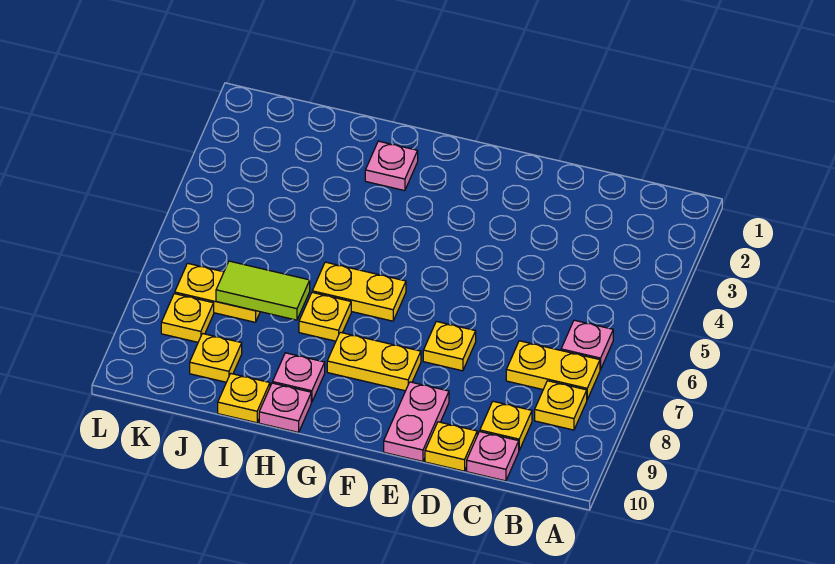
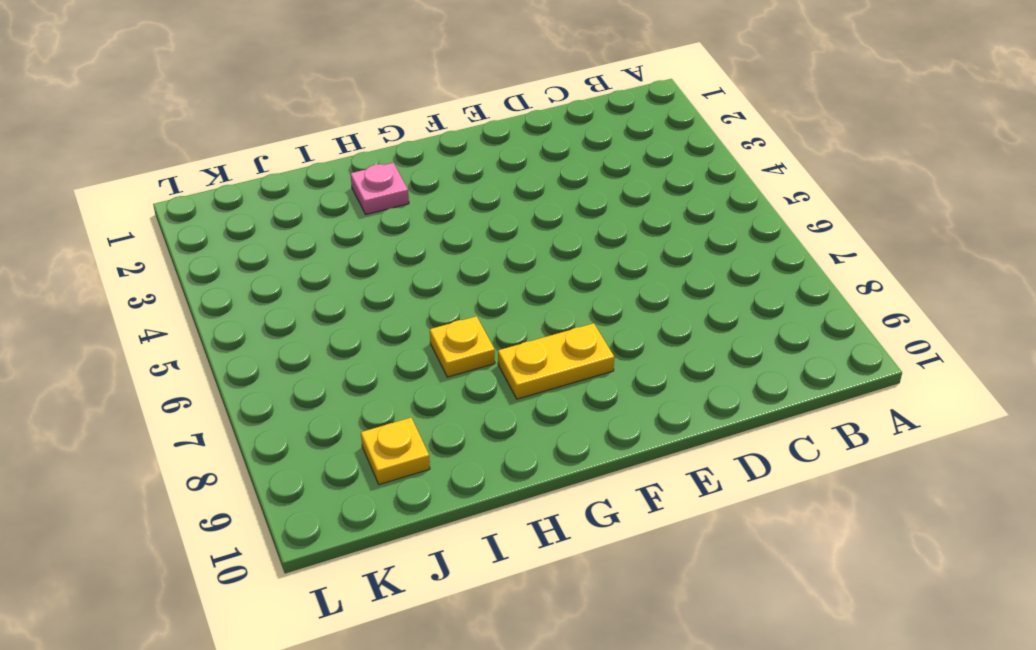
none -> pink 1x1 plate [561,320,613,370]
none -> yellow 1x2 plate [506,341,600,399]
none -> yellow 1x1 plate [535,381,587,430]

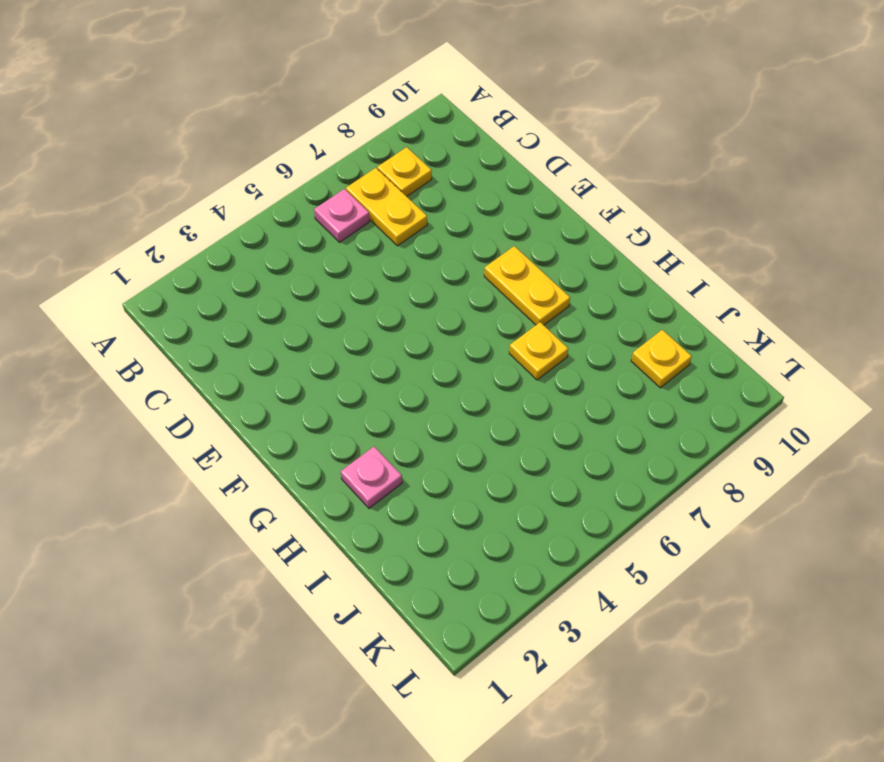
none -> yellow 1x1 plate [480,401,532,450]
none -> pink 1x1 plate [467,432,519,481]
none -> yellow 1x1 plate [425,422,477,471]

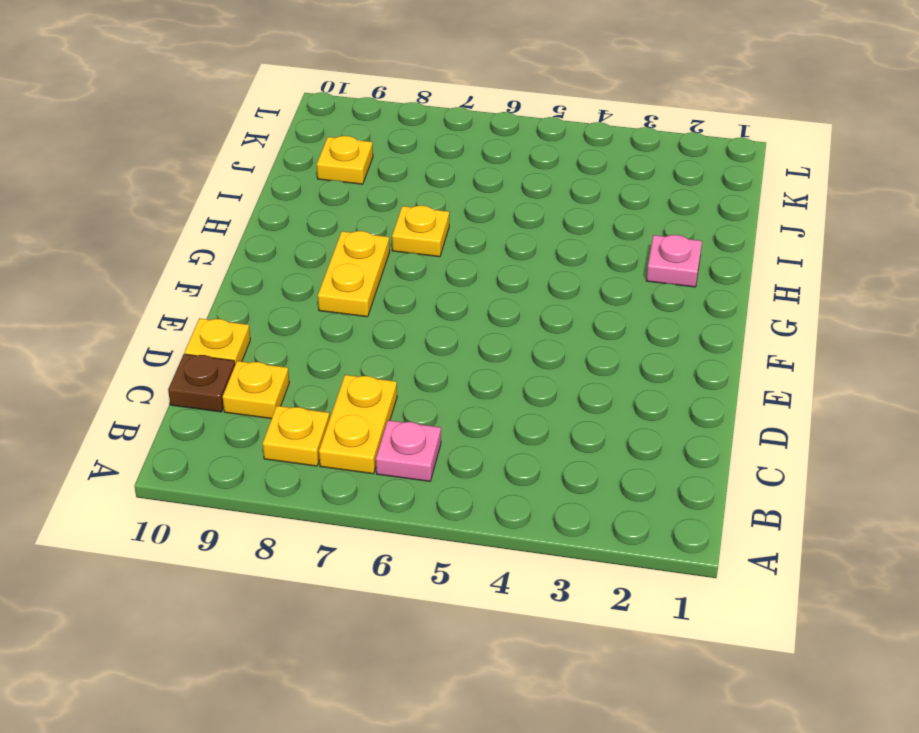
brown 1x1 plate [168,354,235,412] -> pink 1x1 plate [467,432,519,481]
none -> yellow 1x1 plate [423,321,476,371]
none -> pink 1x2 plate [384,382,449,461]
none -> yellow 1x2 plate [312,262,406,321]

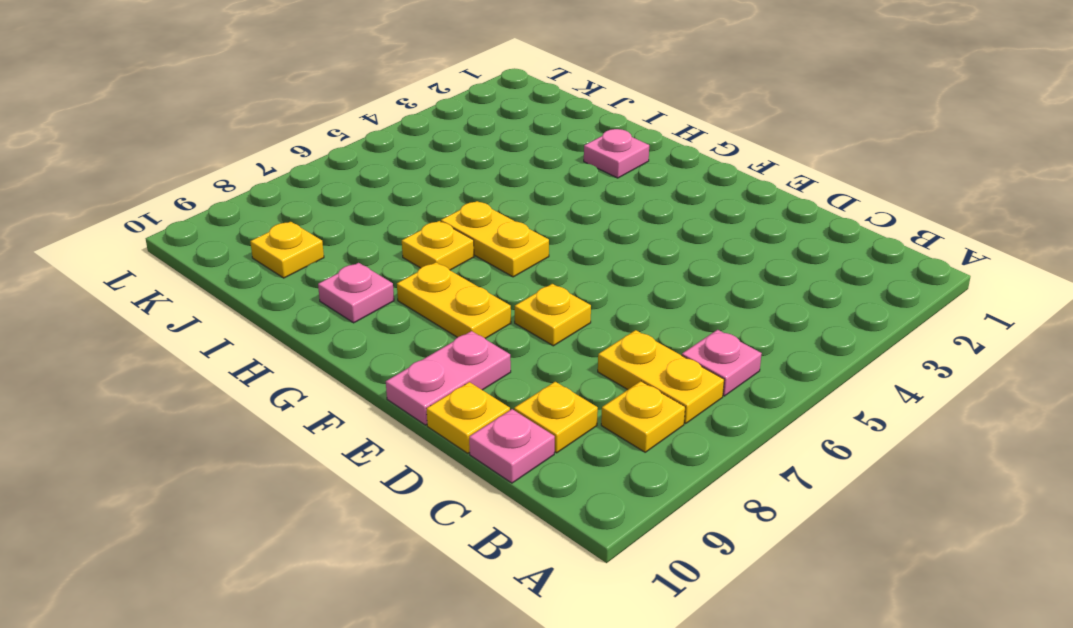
none -> pink 1x1 plate [259,383,311,432]
none -> yellow 1x1 plate [218,374,270,423]
none -> yellow 1x2 plate [175,263,260,322]

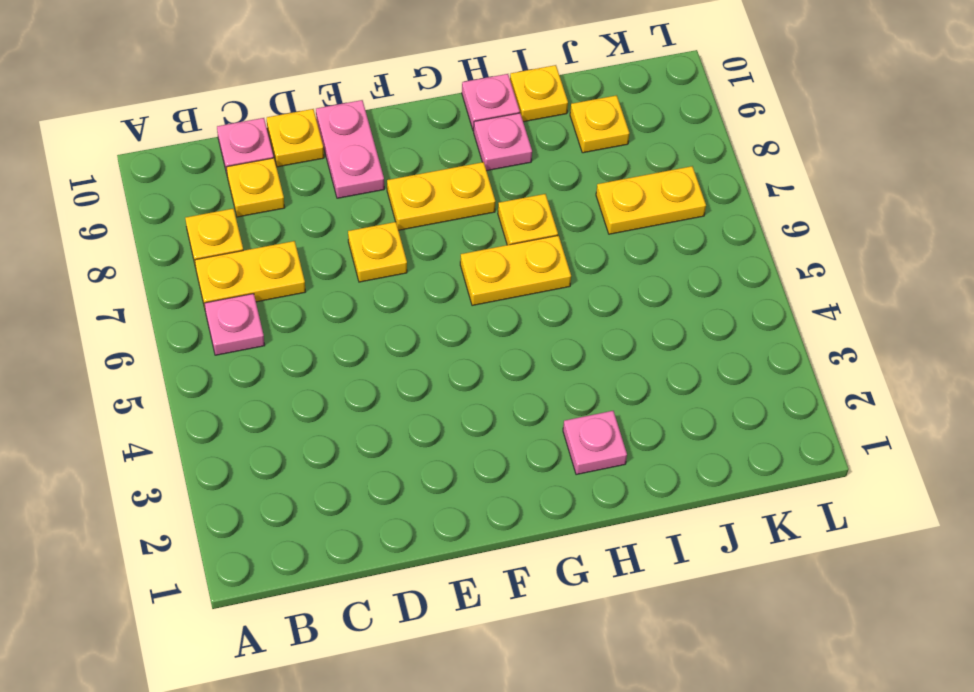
none -> yellow 1x1 plate [161,294,214,342]
none -> lime 1x2 tile [216,261,310,320]

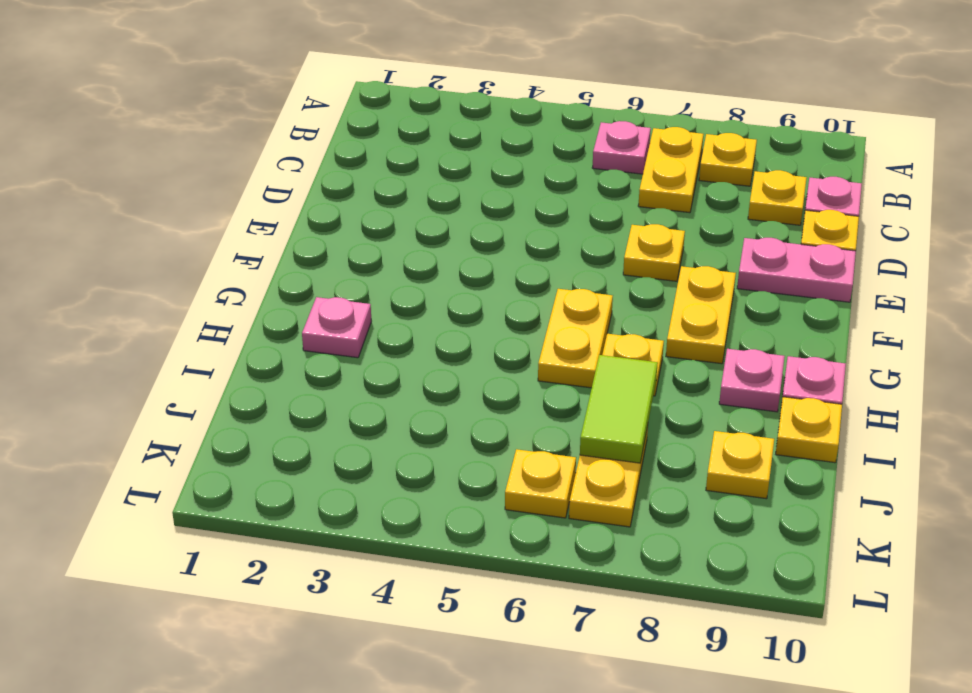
yellow 1x1 plate [505,449,576,518] -> yellow 1x1 plate moved to [161,294,214,342]

